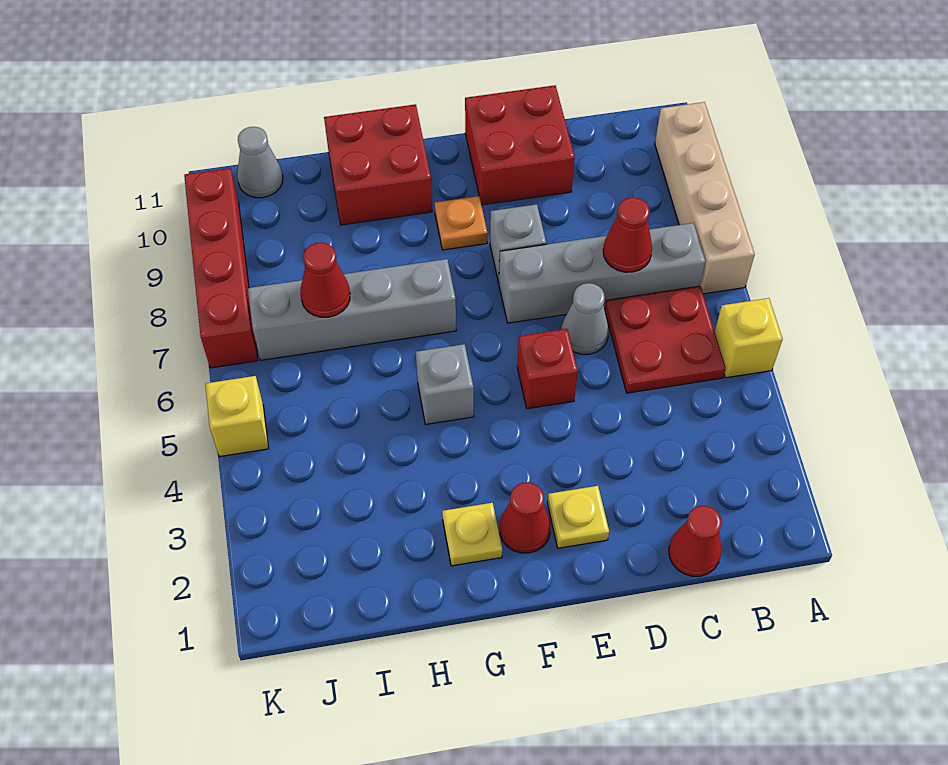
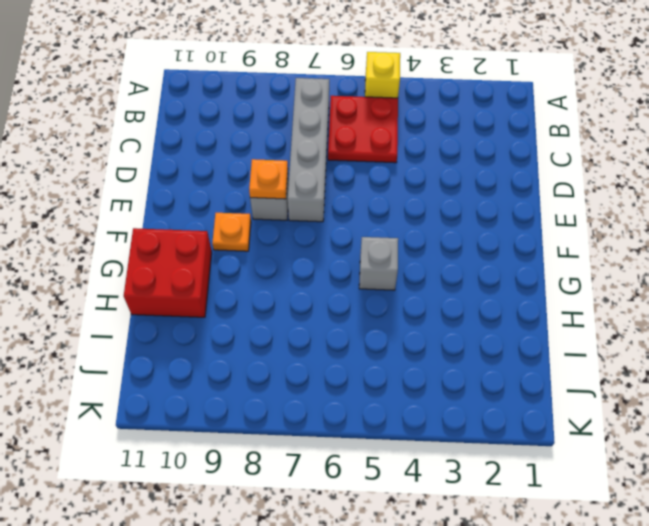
orange 1x1 plate [249,159,288,199] -> none
none -> tan 1x4 brick [655,102,755,294]
none -> red 1x1 cone [669,506,722,576]
none -> grey 1x1 cone [561,283,609,354]

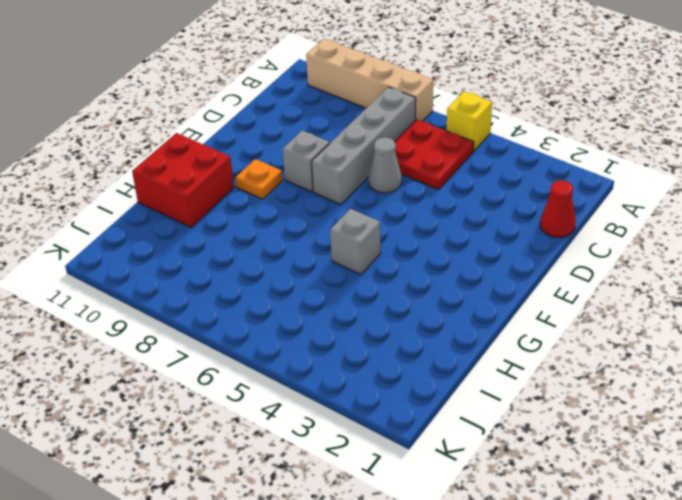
none -> red 2x2 brick [465,85,575,205]
none -> yellow 1x1 plate [547,486,609,548]
none -> red 1x1 brick [517,329,578,409]

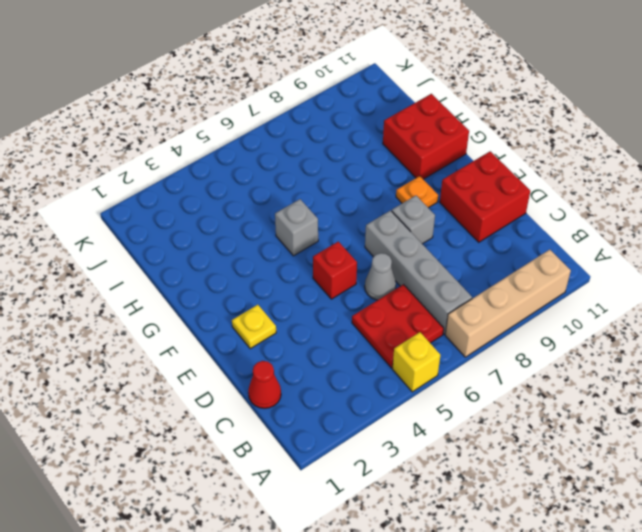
none -> red 1x1 cone [500,482,551,553]
none -> yellow 1x1 plate [442,503,502,566]
none -> grey 1x4 brick [248,259,456,360]

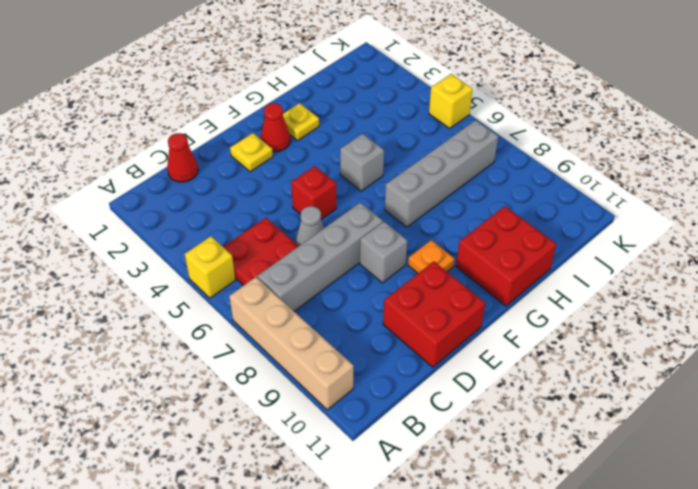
none -> grey 1x1 cone [237,127,283,198]
none -> red 1x4 brick [184,168,258,368]
none -> red 1x1 cone [603,197,652,272]

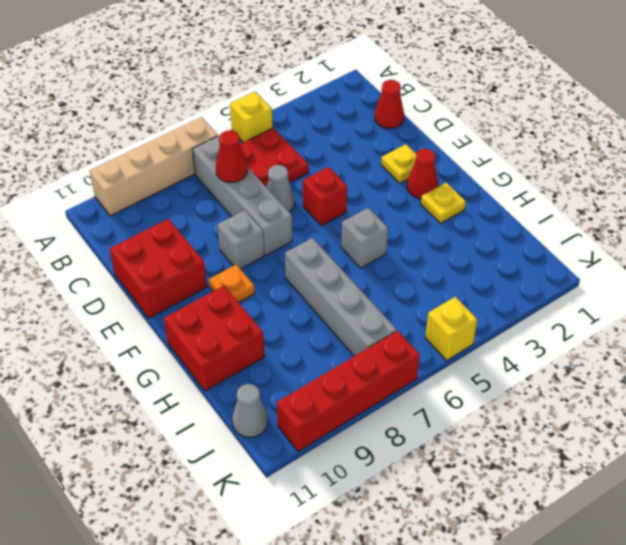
none -> red 1x1 cone [300,242,350,317]

